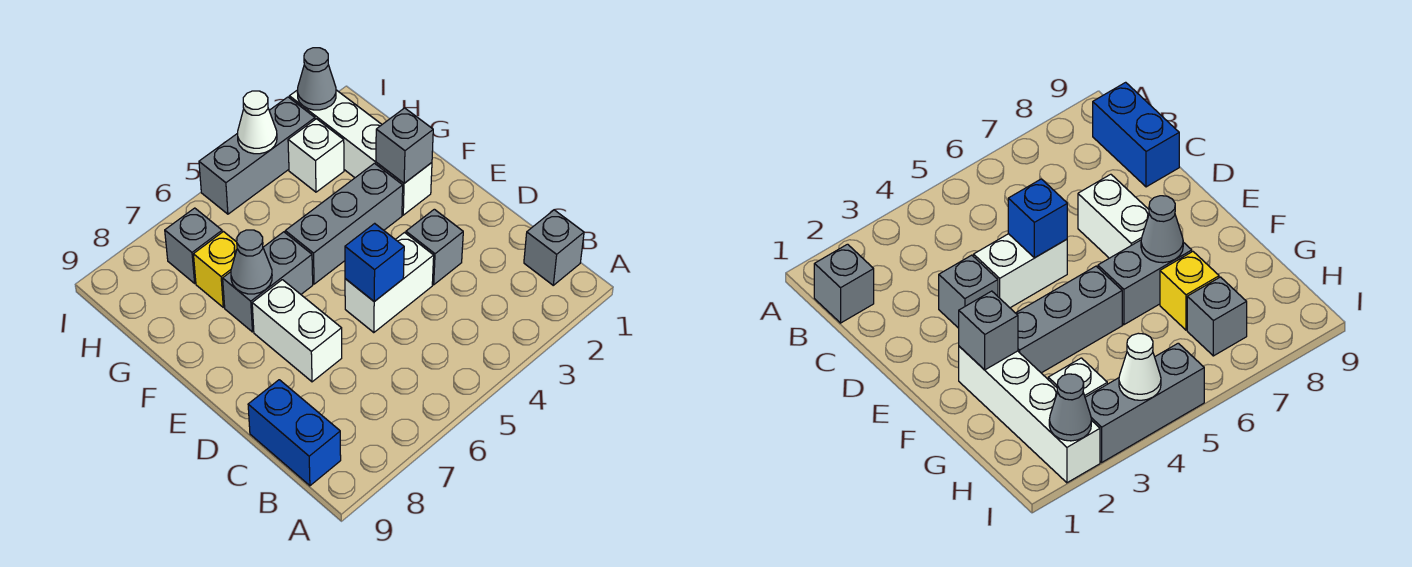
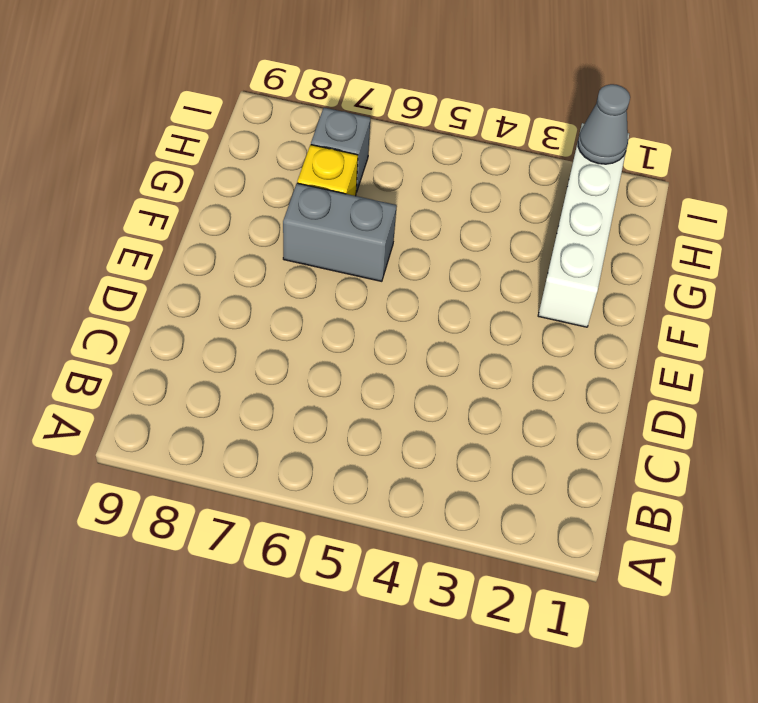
none -> grey 1x1 brick [524,210,584,285]
none -> blue 1x2 brick [248,380,341,486]
none -> grey 1x1 brick [406,209,463,285]

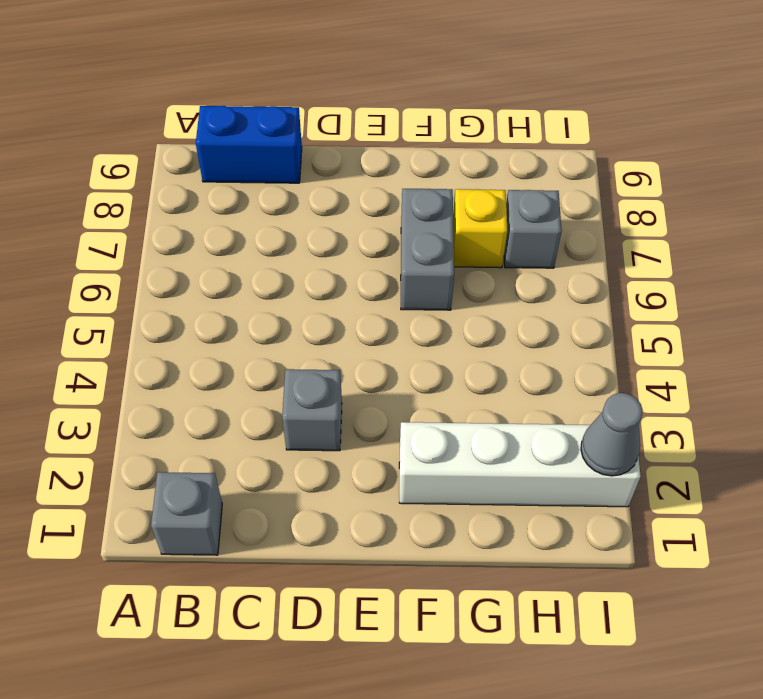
none -> white 1x2 brick [345,233,434,333]
none -> white 1x2 brick [252,280,342,382]
none -> grey 1x3 brick [285,163,403,284]

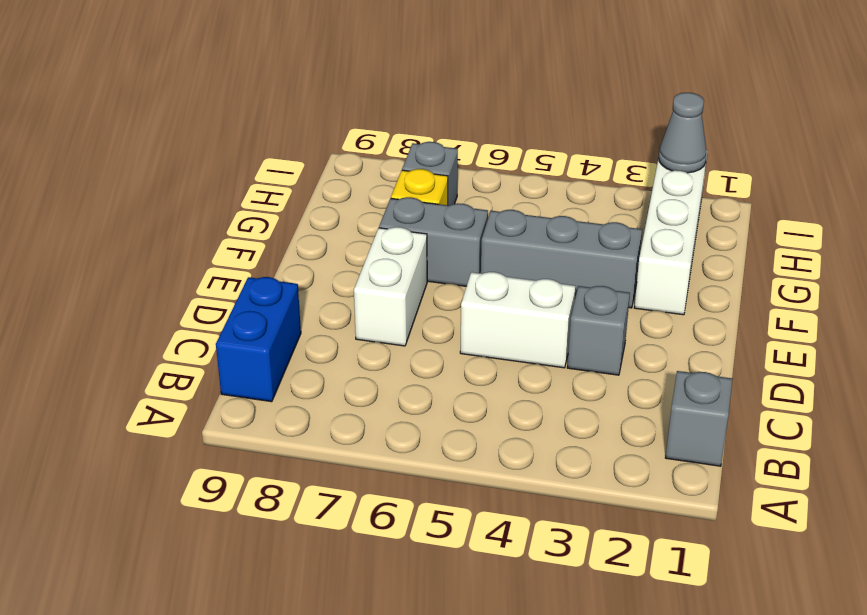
none -> white 1x1 brick [288,119,344,192]
none -> grey 1x3 brick [199,97,315,214]
none -> blue 1x1 brick [345,223,404,301]

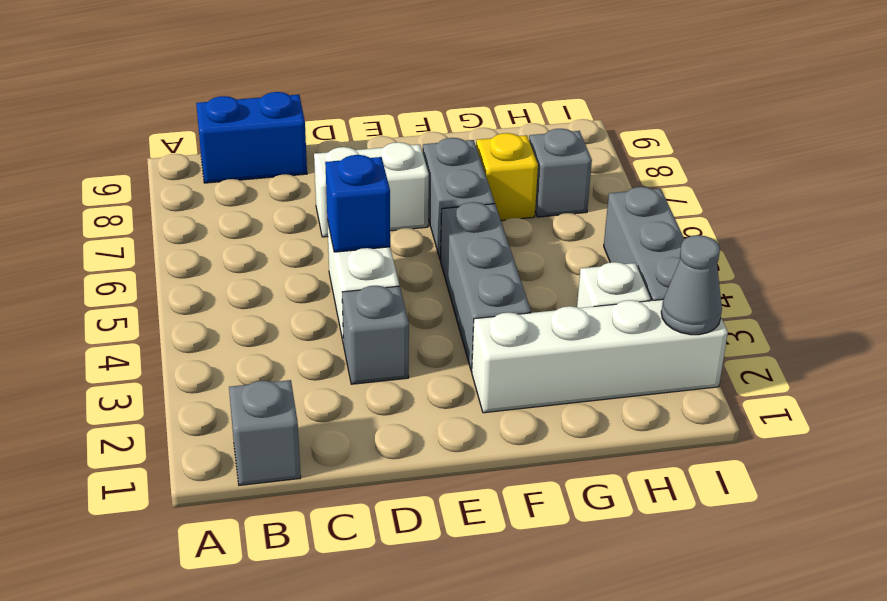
none -> grey 1x1 brick [376,108,433,183]
none -> grey 1x1 cone [231,230,272,294]
none -> white 1x1 cone [238,91,277,154]

